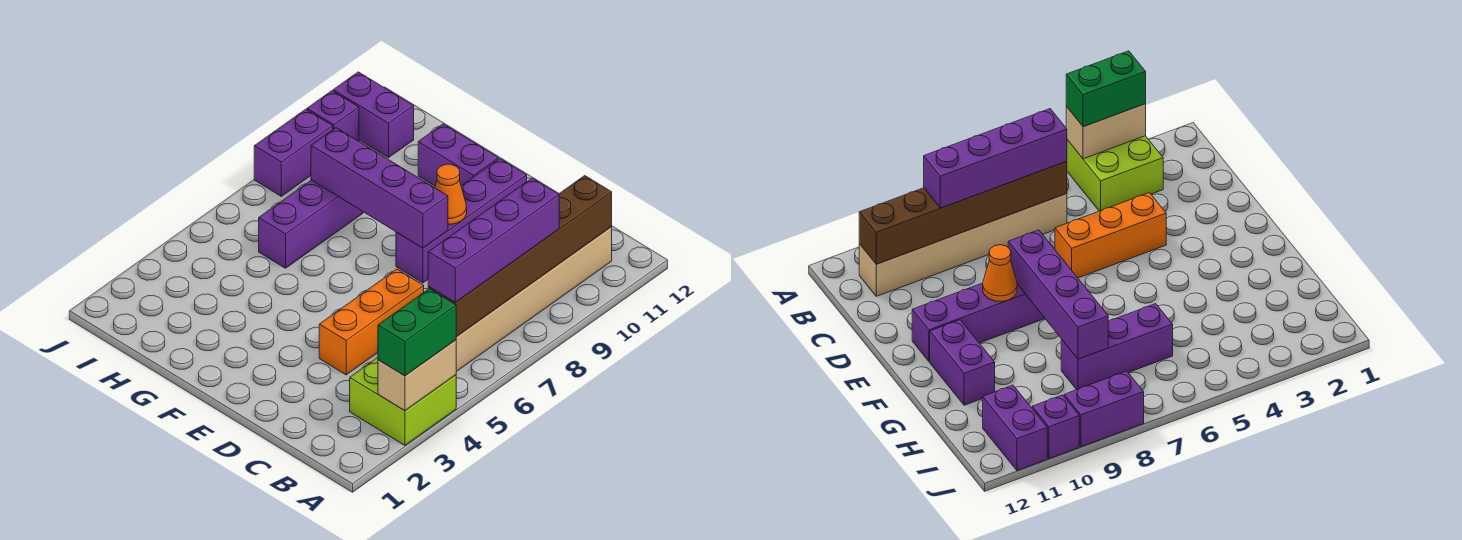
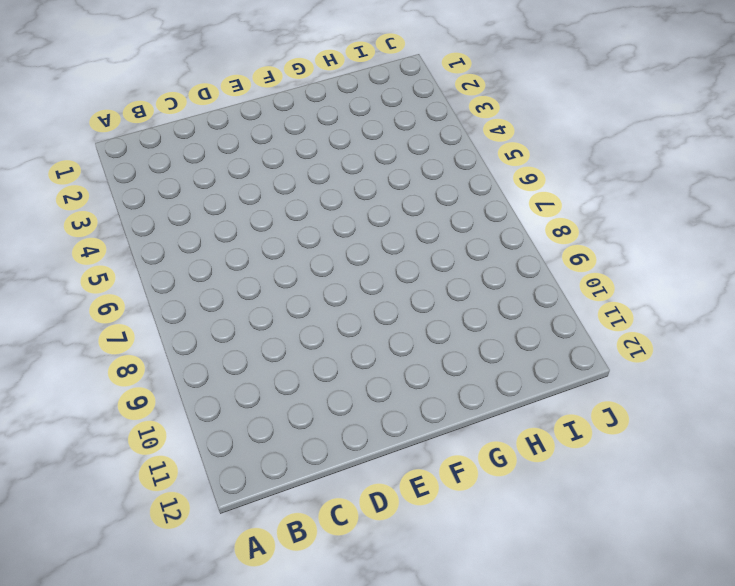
none -> lime 2x2 brick [350,358,456,445]
none -> tan 1x6 brick [456,227,612,372]
none -> orange 1x3 brick [319,269,424,375]

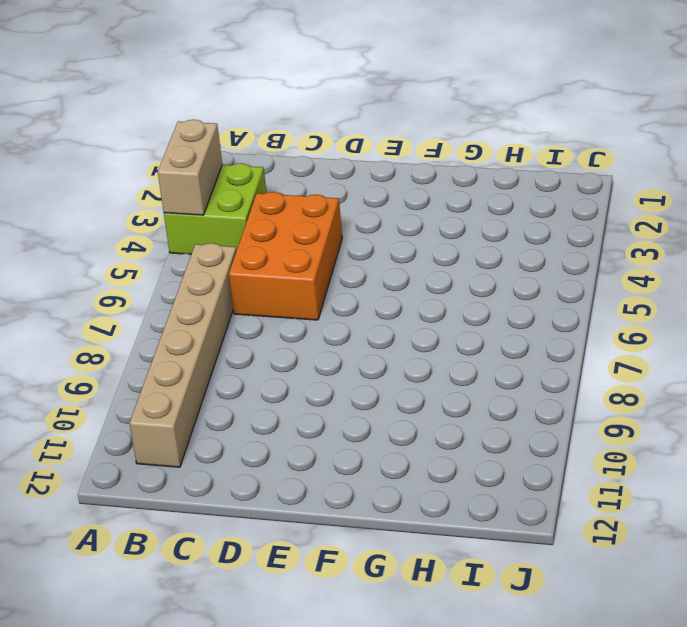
orange 2x3 brick [229,192,342,320] -> orange 1x3 brick [319,269,424,375]
none -> purple 1x4 brick [396,159,527,283]
none -> purple 1x2 brick [418,124,498,186]
none -> purple 1x3 brick [259,180,363,268]

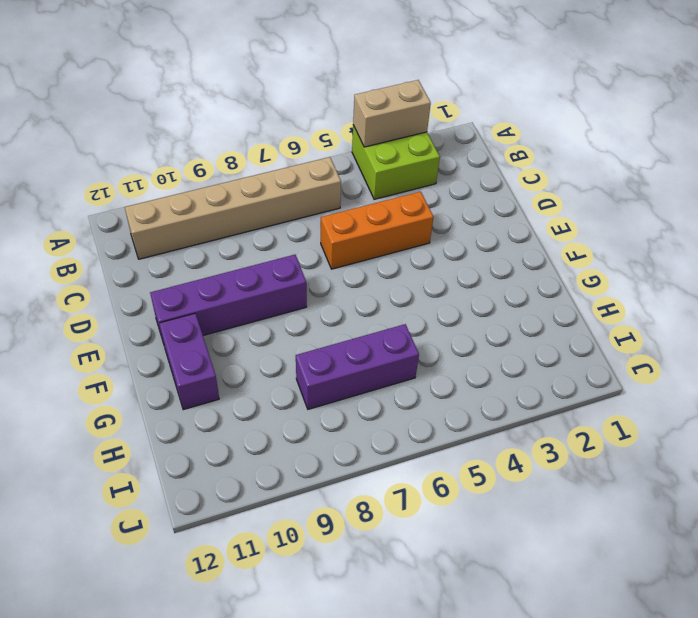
none -> purple 1x2 brick [333,72,414,158]
none -> purple 1x2 brick [254,109,333,196]
none -> purple 1x1 brick [307,91,359,141]

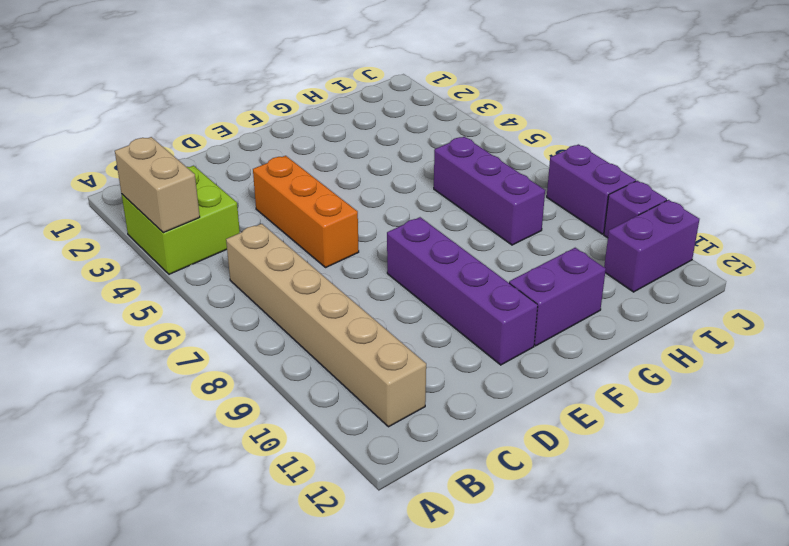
none -> brown 1x6 brick [428,176,612,337]
none -> purple 1x4 brick [311,128,448,248]
none -> orange 1x1 cone [435,164,467,224]

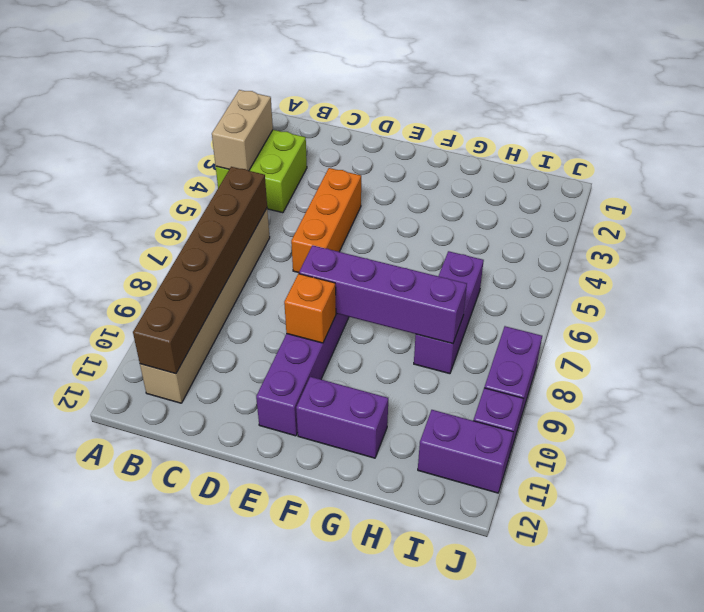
orange 1x1 brick [284,274,336,343] -> orange 1x1 cone [435,164,467,224]
none -> green 1x2 brick [378,289,456,376]
none -> purple 1x4 brick [428,178,559,302]

